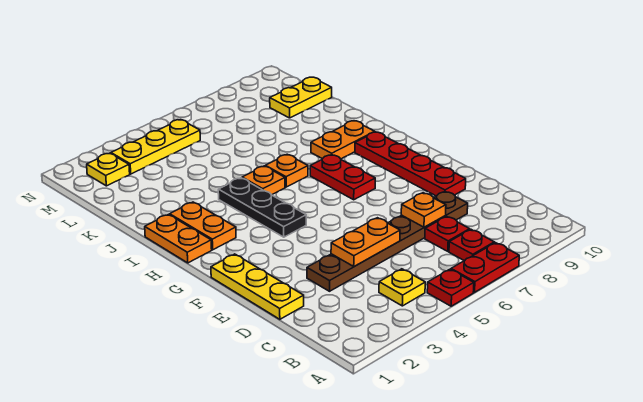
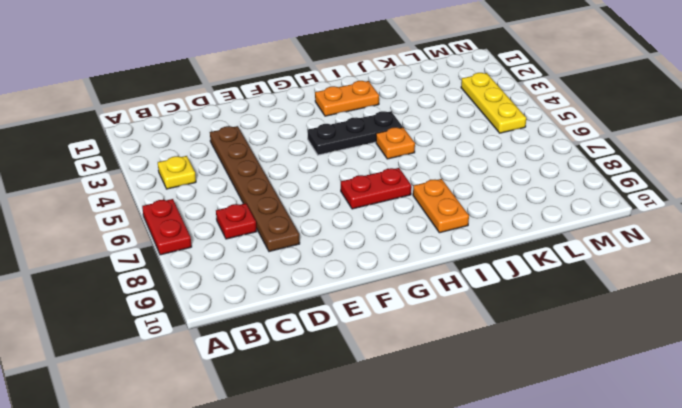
none -> red 1x1 plate [427,269,474,306]
none -> red 1x1 plate [449,230,494,261]
none -> yellow 1x3 plate [211,254,304,319]

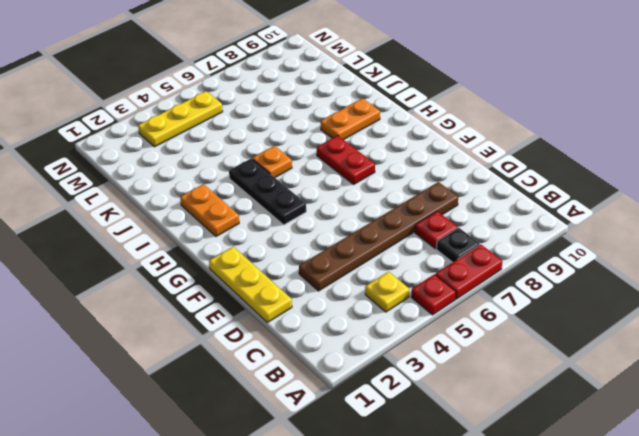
black 1x1 plate [436,228,480,262] -> red 1x1 plate [449,230,494,261]
none -> red 1x4 plate [355,132,466,196]
none -> orange 1x2 plate [145,215,212,263]
none -> orange 1x1 plate [265,154,308,187]

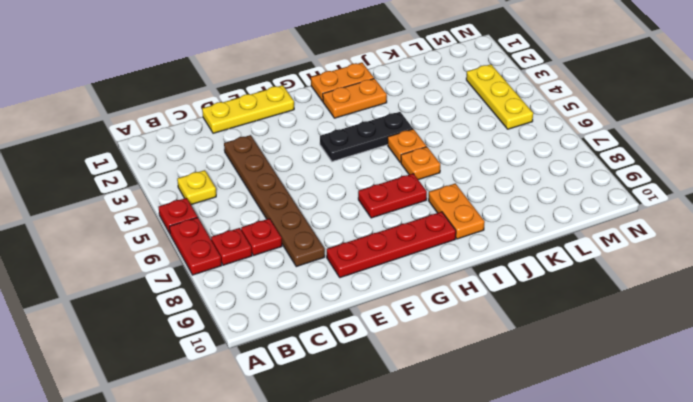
none -> yellow 1x2 plate [270,77,332,118]
none -> yellow 1x1 plate [87,153,130,186]
none -> orange 1x2 plate [331,218,400,267]

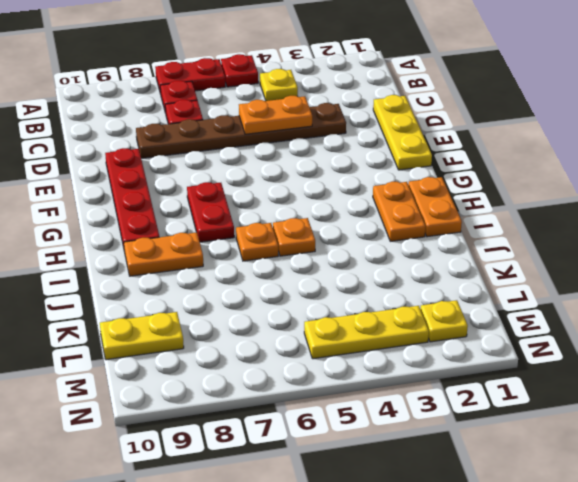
none -> black 1x3 plate [218,178,306,237]
none -> orange 1x1 plate [401,193,446,227]

